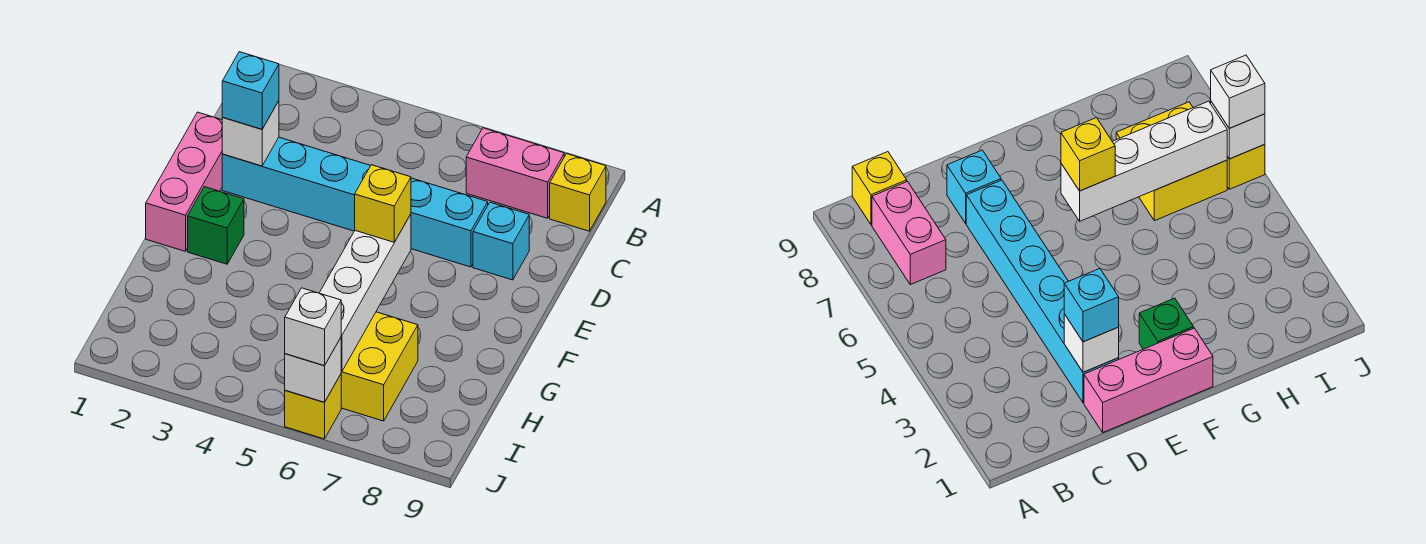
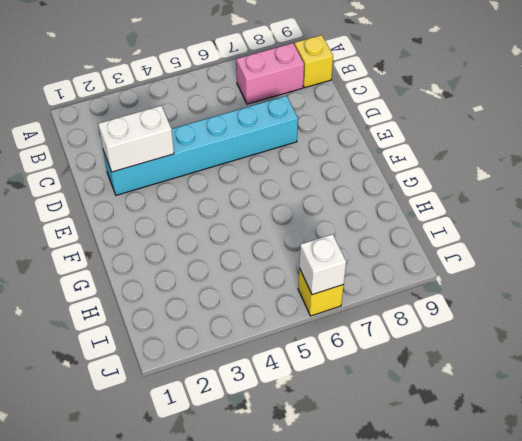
white 1x2 brick [98,106,174,172] -> white 1x1 brick [222,101,279,166]
none -> pink 1x3 brick [146,112,222,251]
none -> cyan 1x1 brick [473,202,529,280]
none -> green 1x1 brick [188,187,244,264]

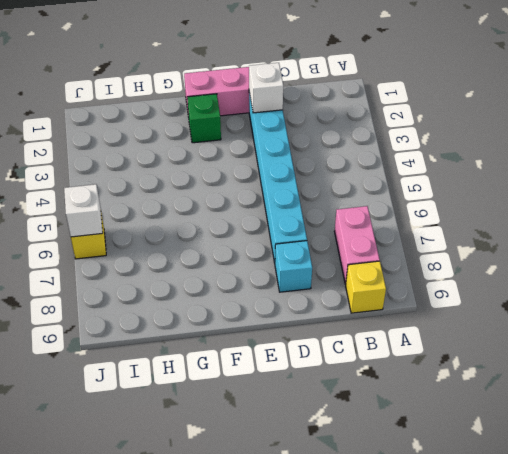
none -> yellow 2x2 brick [341,312,418,421]
none -> white 1x4 brick [320,214,411,371]
none -> cyan 1x1 brick [222,52,279,129]

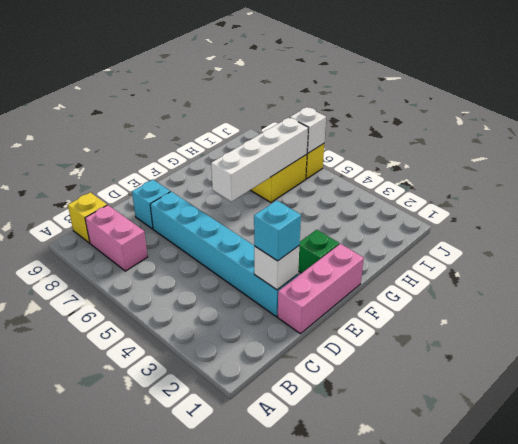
none -> yellow 1x1 brick [355,165,411,242]
none -> white 1x1 brick [285,288,341,366]

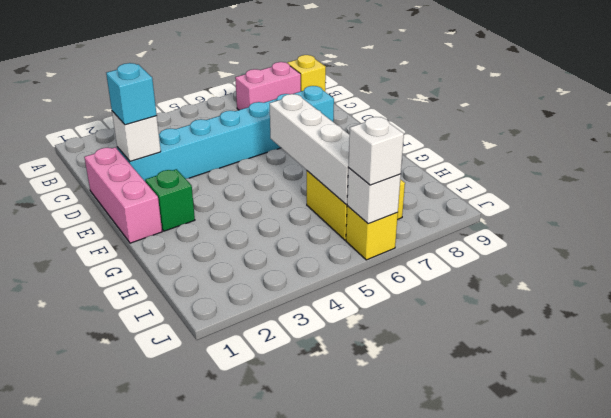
none -> yellow 1x1 brick [355,165,411,242]

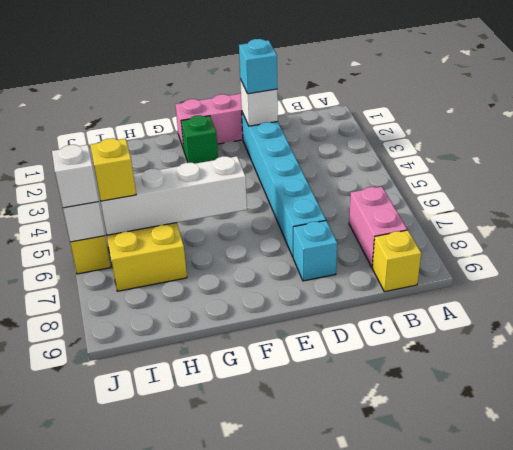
yellow 1x1 brick [90,138,136,201] -> yellow 1x1 brick moved to [355,165,411,242]

